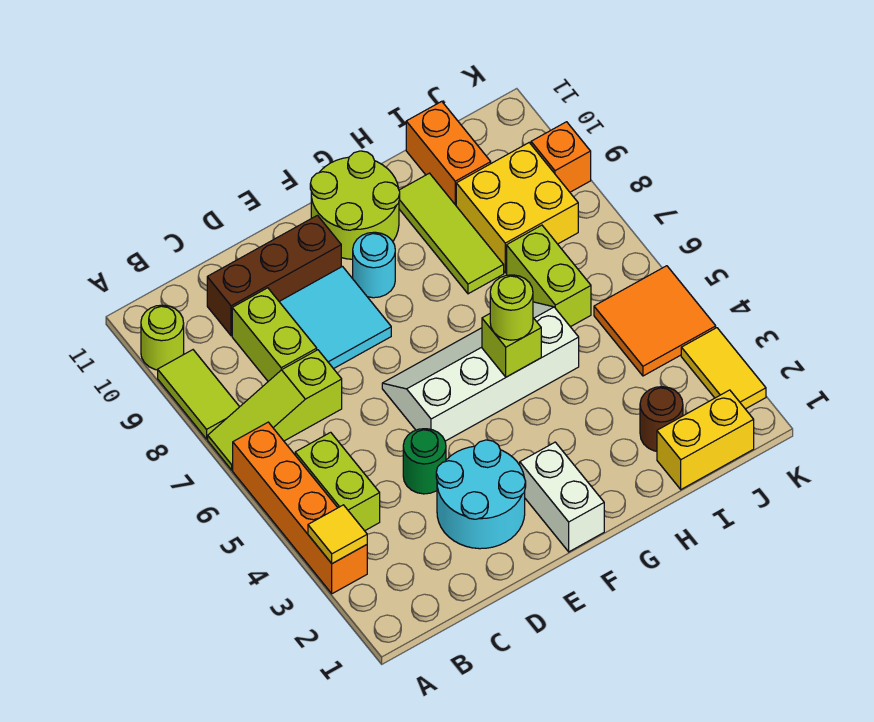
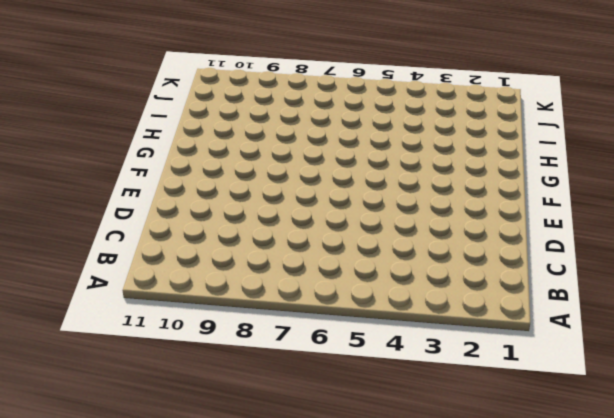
none -> orange 1x4 brick [233,422,367,594]
none -> lime 1x3 slope [208,350,342,470]
none -> lime 1x2 tile [158,350,239,439]

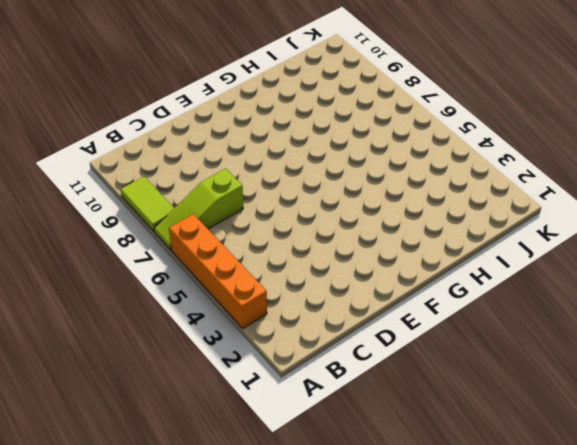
none -> lime 1x1 round brick [141,305,184,370]
none -> lime 1x2 brick [295,432,380,531]
none -> lime 1x2 brick [232,288,317,381]

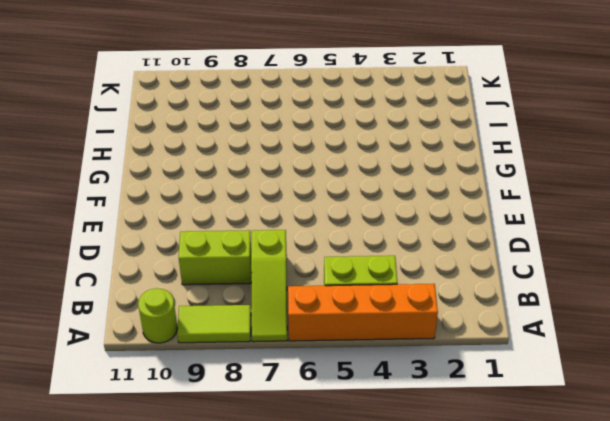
none -> brown 1x3 brick [207,215,341,336]
none -> cyan 2x2 round brick [436,440,526,549]
none -> green 1x1 round brick [403,429,446,494]

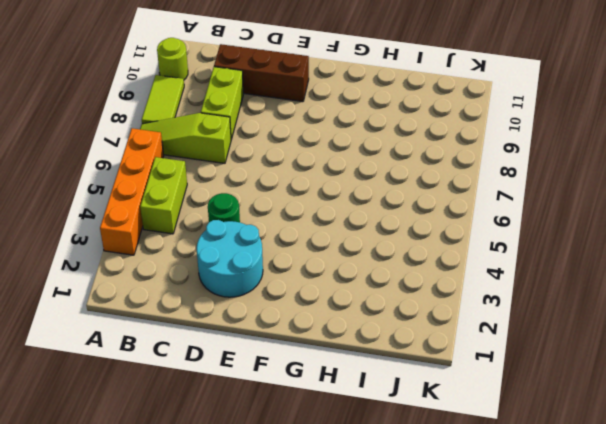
none -> cyan 2x2 tile [279,267,391,369]
none -> white 2x4 slope [382,302,579,441]
none -> white 1x2 brick [520,442,604,552]

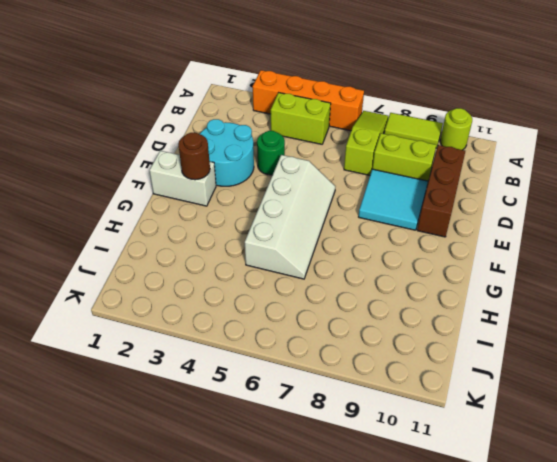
brown 1x1 round brick [178,133,210,180] -> brown 1x1 round brick moved to [640,387,683,451]
none -> cyan 1x1 round brick [353,232,395,298]
none -> lime 2x2 round brick [310,151,400,259]
none -> lime 1x3 tile [399,173,504,294]

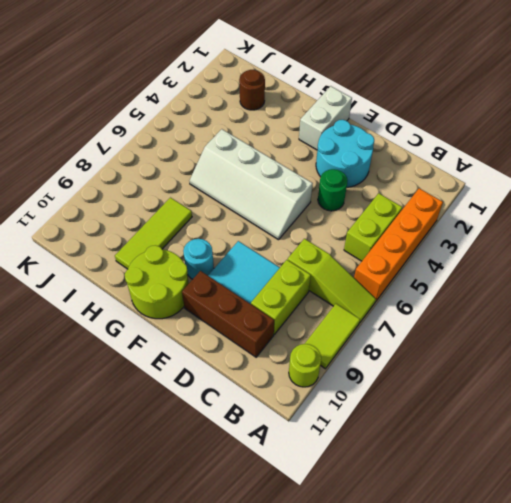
none -> yellow 1x2 brick [657,390,754,489]
none -> lime 1x2 brick [507,225,591,327]
none -> yellow 2x2 brick [456,143,578,273]

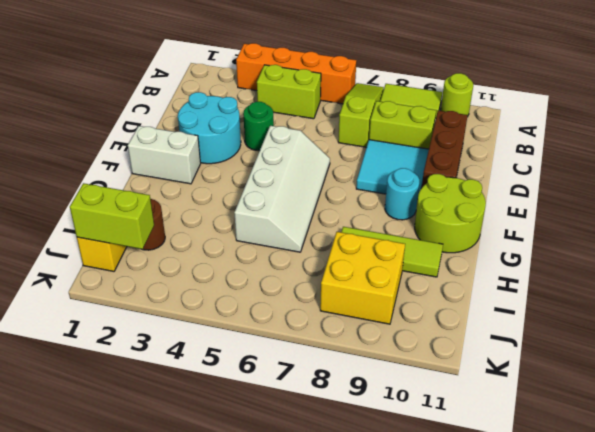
lime 1x2 brick [70,183,154,249] -> lime 1x2 brick moved to [507,225,591,327]
none -> orange 1x2 brick [406,101,491,205]
none -> orange 2x2 tile [594,266,716,376]
none -> yellow 1x2 tile [681,328,766,409]

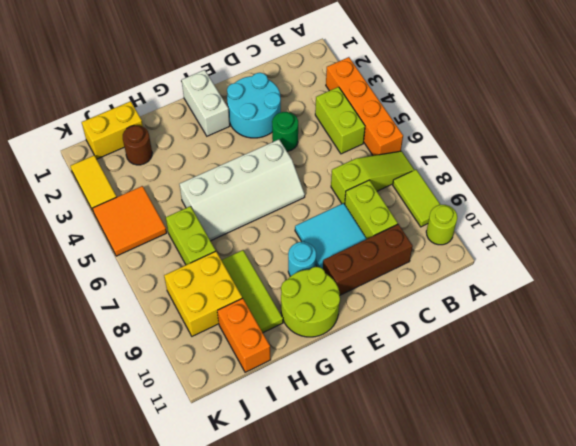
none -> orange 1x1 brick [531,122,591,192]
none -> yellow 1x1 tile [308,505,367,564]
none -> lime 1x1 brick [482,314,541,377]

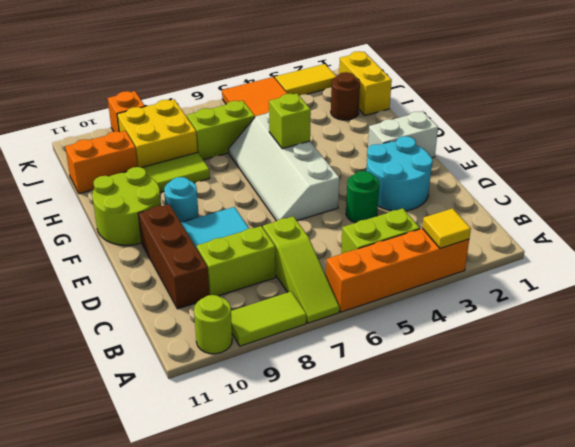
none -> lime 1x1 round brick [490,275,533,340]

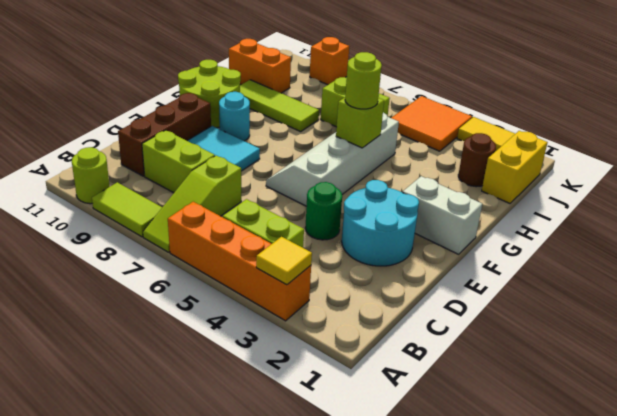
none -> yellow 2x2 brick [456,143,578,273]

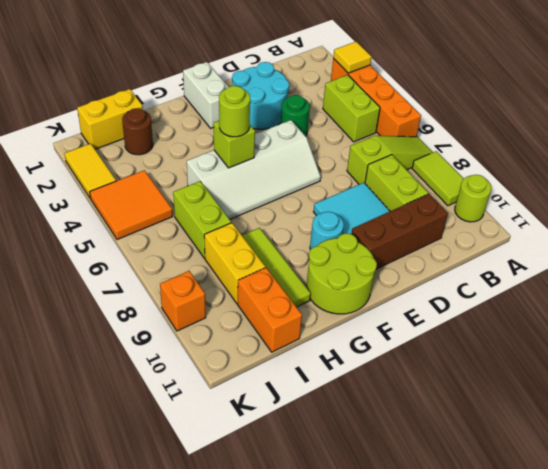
yellow 1x2 brick [204,223,265,303] -> yellow 2x2 brick [456,143,578,273]

